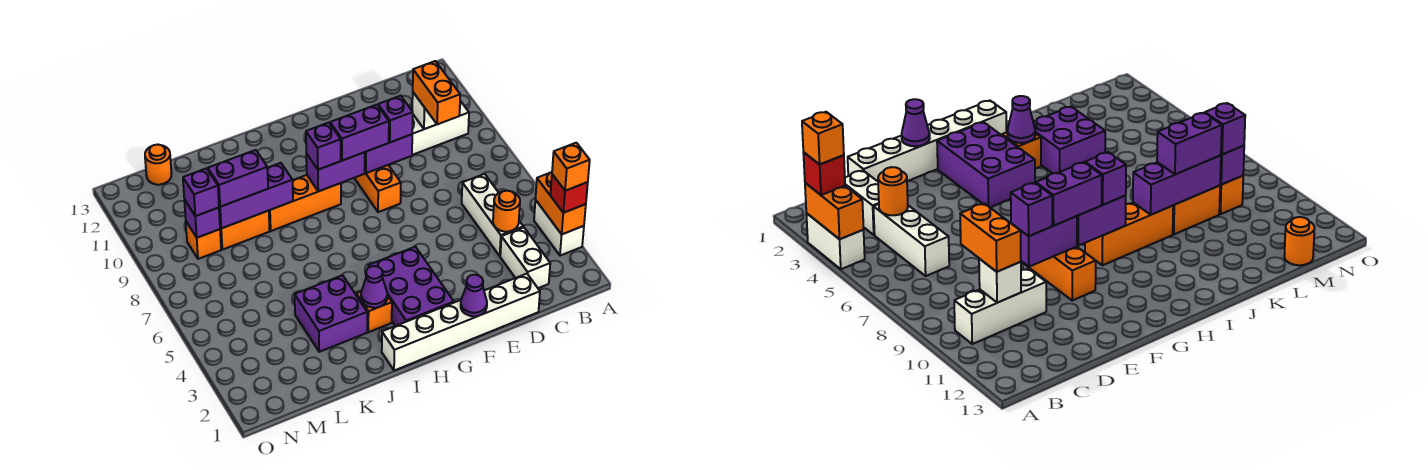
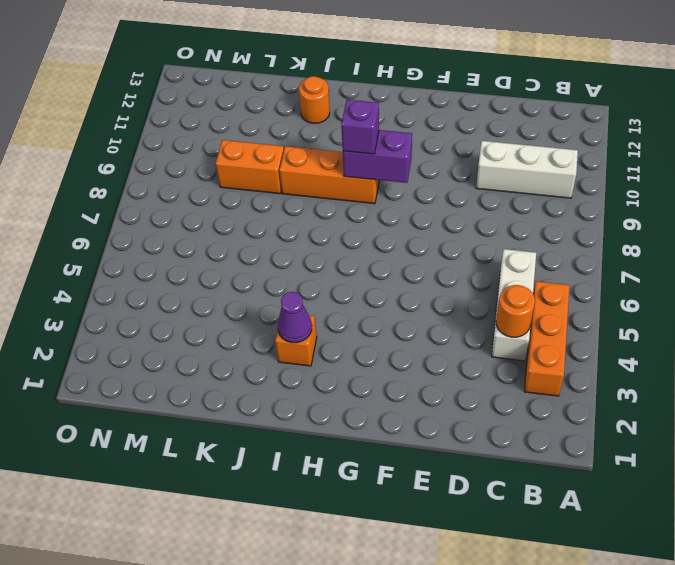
orange 1x3 brick [524,281,570,396] -> orange 1x3 brick moved to [355,165,401,212]
orange 1x1 round brick [299,76,330,123] -> orange 1x1 round brick moved to [145,145,171,185]
none -> white 1x2 brick [534,200,584,256]
none -> white 1x2 brick [500,227,550,288]
none -> white 1x6 brick [382,274,540,371]
none -> purple 2x3 brick [368,247,454,326]

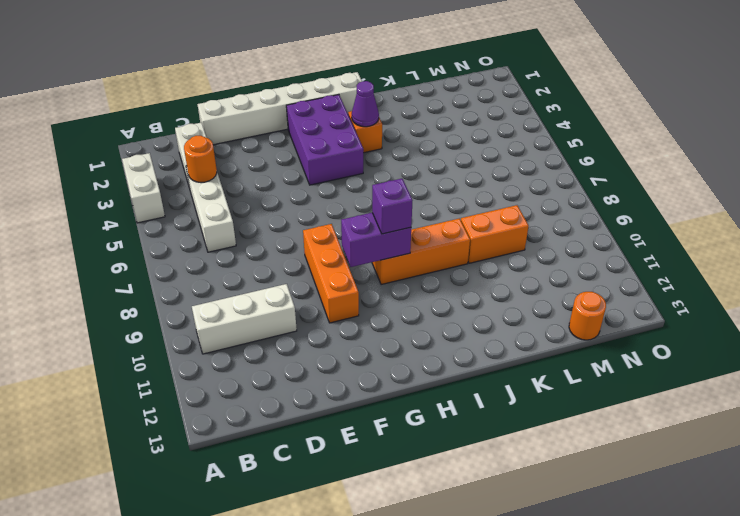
none -> purple 2x2 brick [295,275,367,352]
none -> orange 1x1 brick [186,222,221,259]
none -> orange 1x2 brick [536,172,586,234]
none -> white 1x1 brick [412,92,436,129]

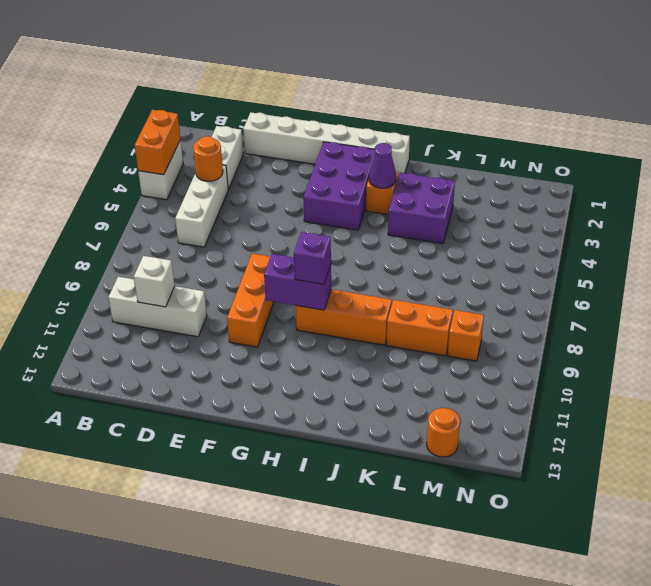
none -> purple 1x2 brick [365,134,412,173]
none -> purple 1x1 cone [461,275,487,316]
none -> purple 1x3 brick [219,163,293,228]
none -> purple 1x1 brick [184,200,220,238]

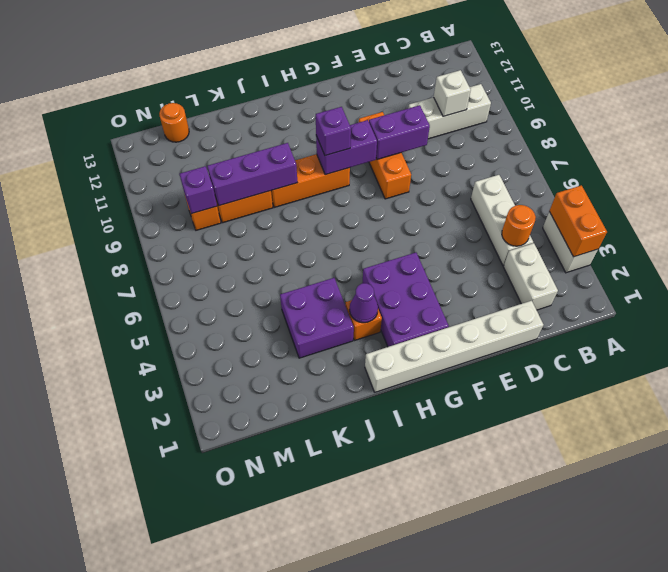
none -> purple 1x1 cone [461,275,487,316]
none -> red 1x1 brick [550,174,588,213]
none -> orange 1x2 brick [413,61,460,124]
none -> purple 1x1 brick [378,96,413,142]

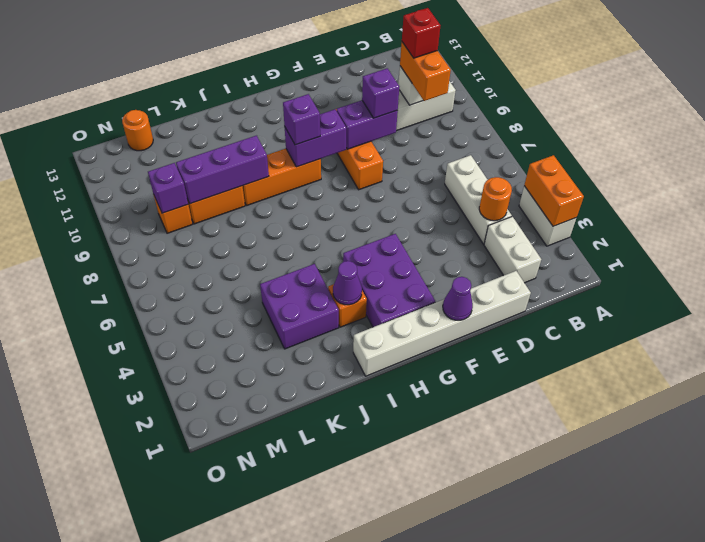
red 1x1 brick [402,8,441,58] -> red 1x1 brick moved to [550,174,588,213]
none -> purple 1x2 brick [330,105,389,161]
none -> purple 1x2 brick [208,150,268,207]
none -> purple 1x1 brick [183,168,219,216]
none -> orange 1x1 brick [552,143,590,191]

